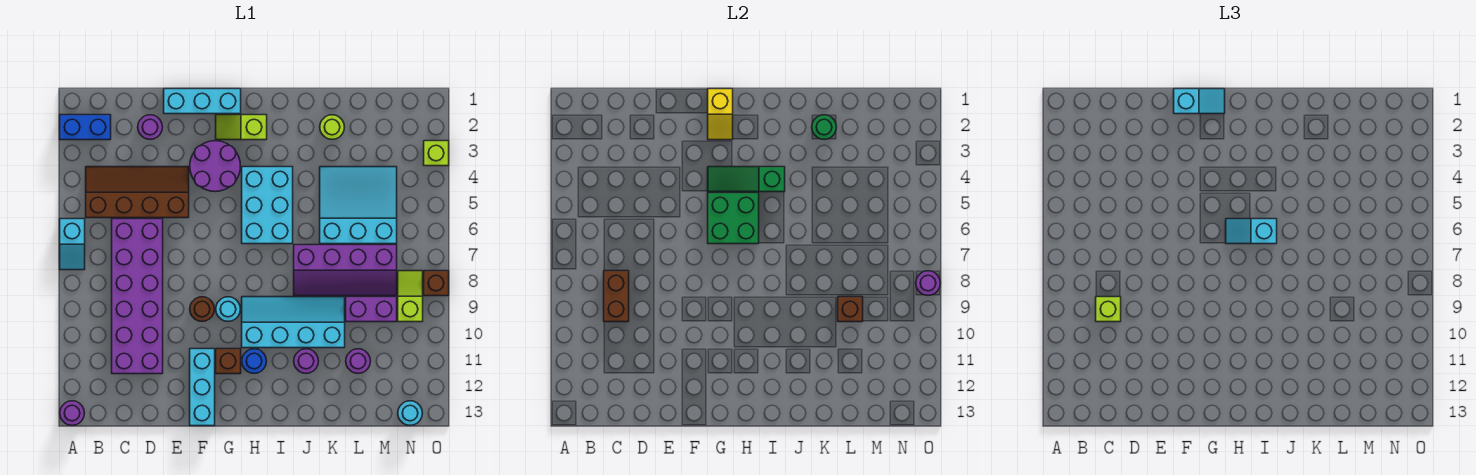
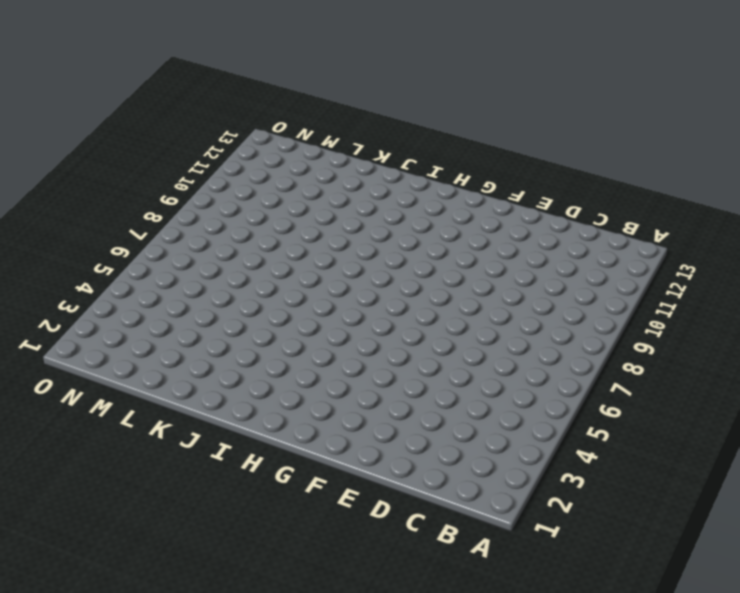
none -> blue 1x2 brick [60,115,111,140]
none -> cyan 1x2 slope [60,219,85,270]
none -> purple 1x1 round brick [60,401,84,425]
none -> brown 2x4 slope [86,167,189,218]

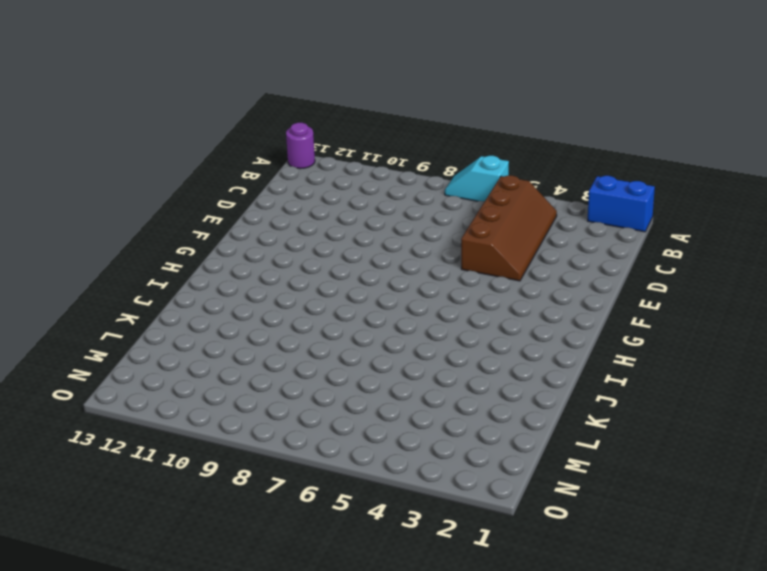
blue 1x2 brick [588,176,655,232] -> blue 1x2 brick turned to [60,115,111,140]
none -> purple 2x6 brick [112,219,163,374]
none -> purple 1x1 round brick [138,115,162,139]
none -> cyan 1x3 brick [164,89,241,114]
none -> purple 2x2 round brick [190,141,240,192]

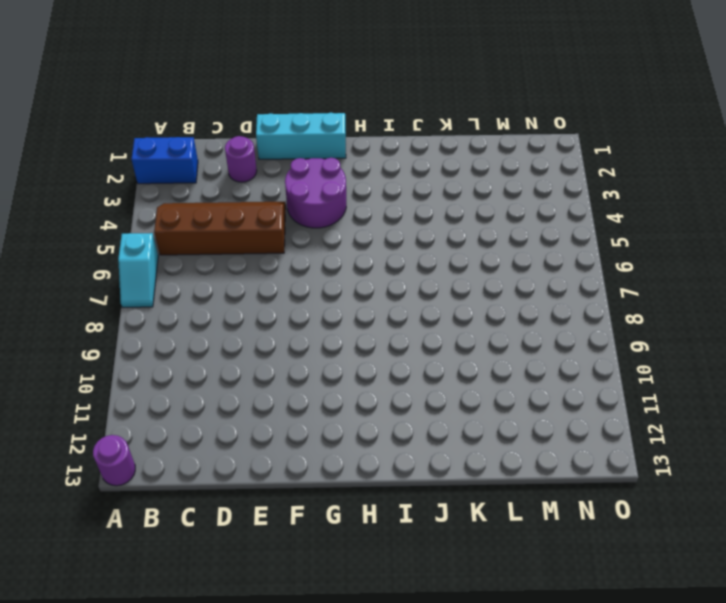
none -> purple 2x6 brick [112,219,163,374]
none -> brown 1x1 round brick [190,297,214,321]
none -> cyan 1x3 brick [190,349,215,426]
none -> lime 1x2 slope [216,115,267,140]

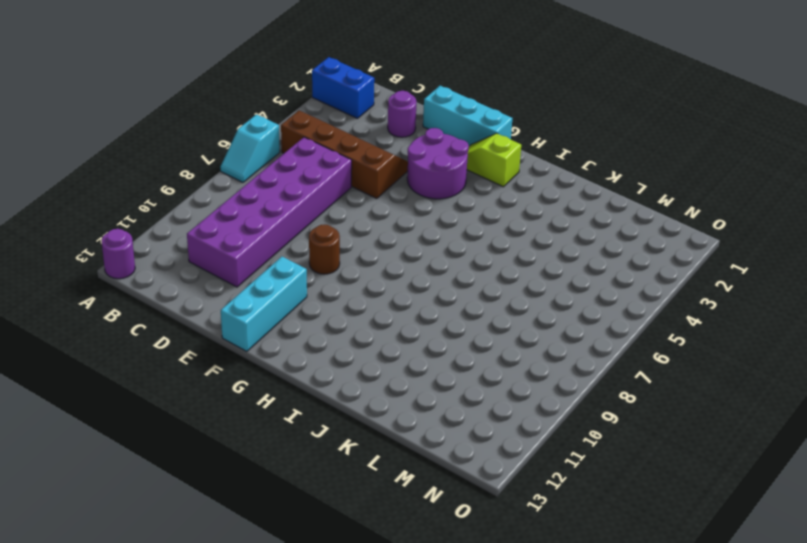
none -> cyan 1x1 round brick [216,297,240,321]
none -> brown 1x1 brick [216,349,241,374]
none -> cyan 2x3 brick [242,167,293,244]
none -> cyan 2x4 slope [242,297,345,348]

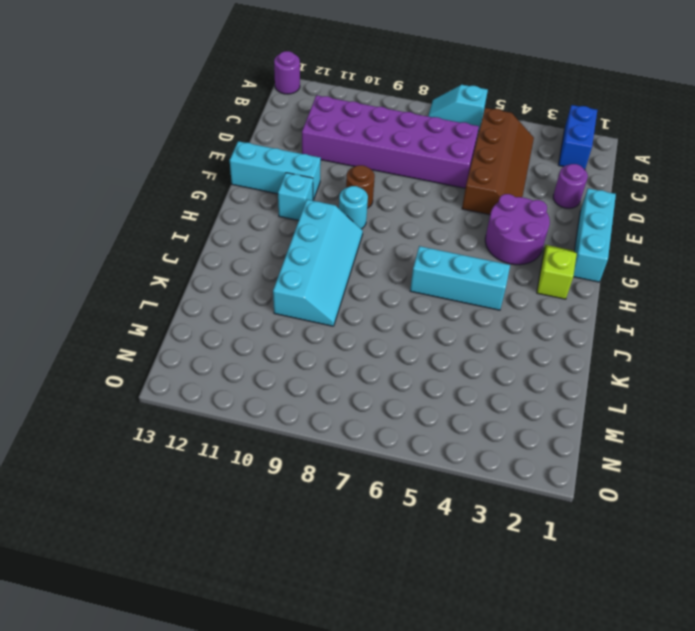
cyan 1x1 brick [278,173,313,221] -> brown 1x1 brick [216,349,241,374]
cyan 1x3 brick [410,246,510,310] -> cyan 2x3 brick [242,167,293,244]
none -> blue 1x1 round brick [242,349,266,373]
none -> purple 2x4 slope [294,245,397,296]
none -> purple 1x1 round brick [294,349,318,373]
none -> lime 1x1 round brick [320,115,344,139]

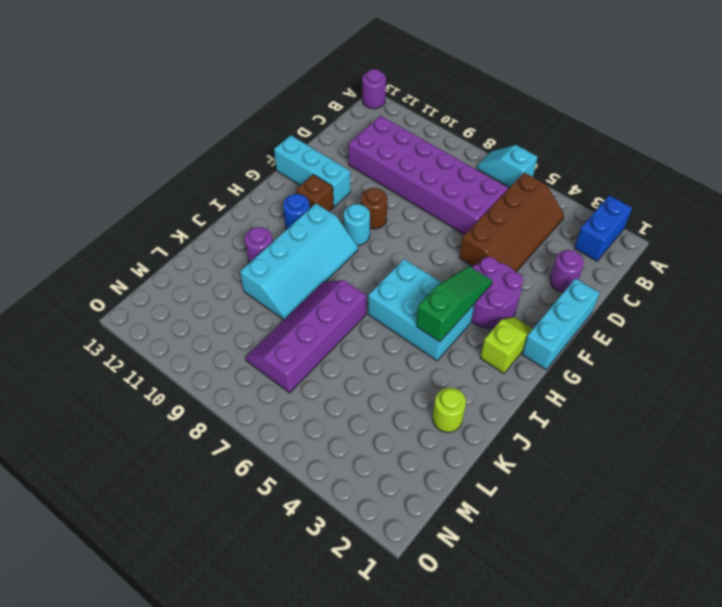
none -> cyan 3x3 slope [320,167,397,244]
none -> purple 1x2 brick [346,297,397,322]
none -> purple 1x1 round brick [346,349,370,373]
none -> lime 1x2 slope [398,271,423,322]

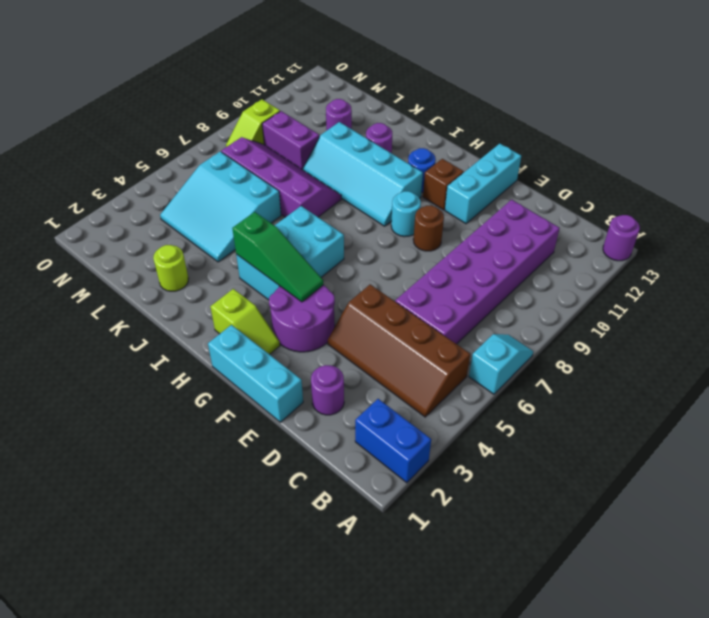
none -> cyan 1x1 round brick [398,401,422,425]
none -> lime 1x1 brick [424,141,449,166]
none -> brown 1x1 brick [424,271,449,296]
none -> brown 1x2 brick [604,271,629,322]

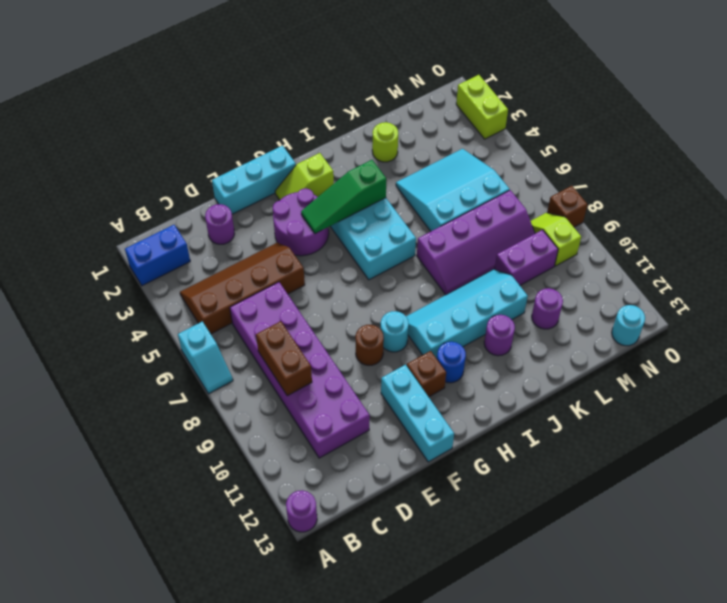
lime 1x2 brick [456,75,508,139] -> lime 1x1 brick [424,141,449,166]
none -> yellow 1x2 slope [708,89,733,140]
none -> green 2x2 brick [708,193,759,244]
none -> green 1x1 round brick [812,115,836,139]
none -> brown 1x1 brick [838,297,863,322]

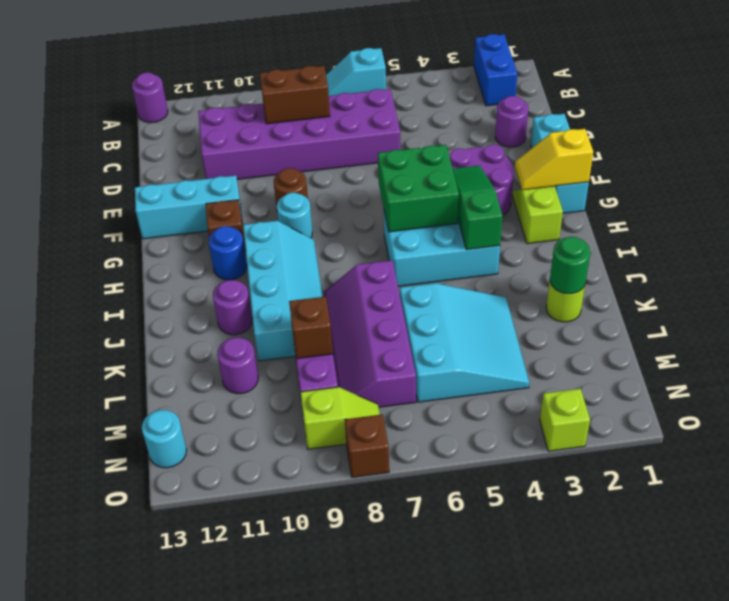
none -> brown 2x4 slope [86,167,189,218]
none -> purple 1x1 round brick [916,271,940,295]
none -> lime 1x1 brick [1096,297,1121,322]
none -> cyan 1x2 slope [1174,89,1225,114]

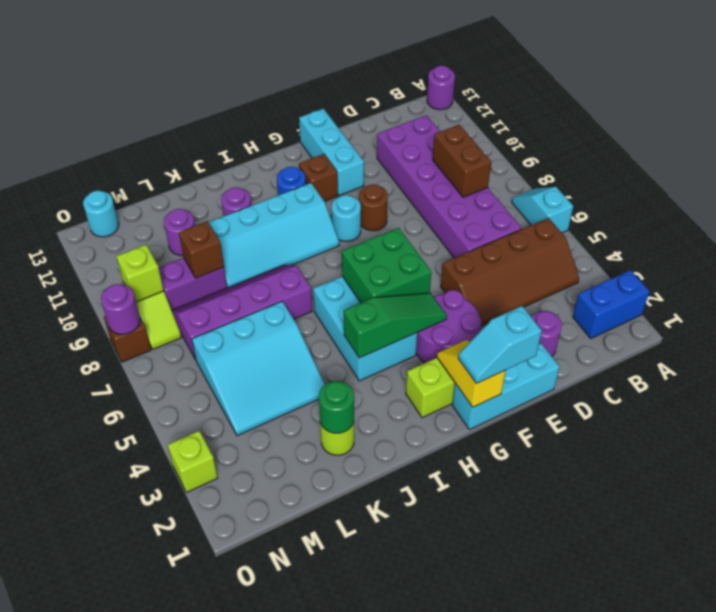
lime 1x1 brick [116,245,164,302] -> lime 1x1 brick moved to [1096,297,1121,322]
none -> cyan 1x2 slope [1226,219,1277,244]

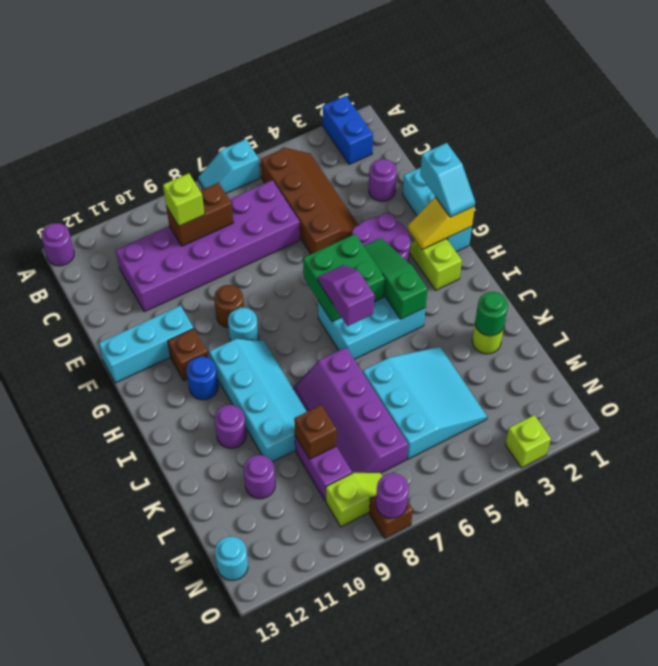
purple 1x2 slope [318,265,374,326] -> cyan 1x2 slope [1226,219,1277,244]

